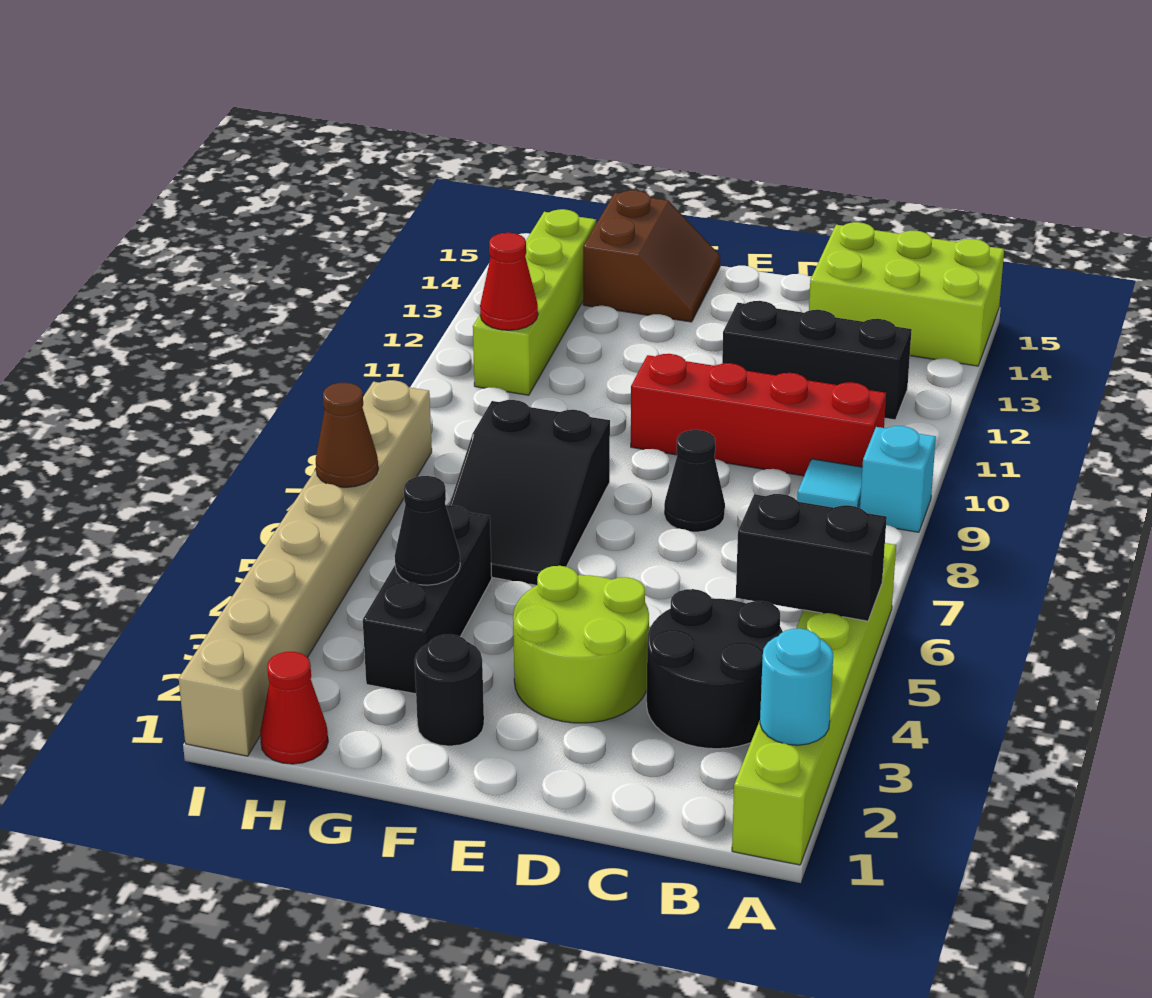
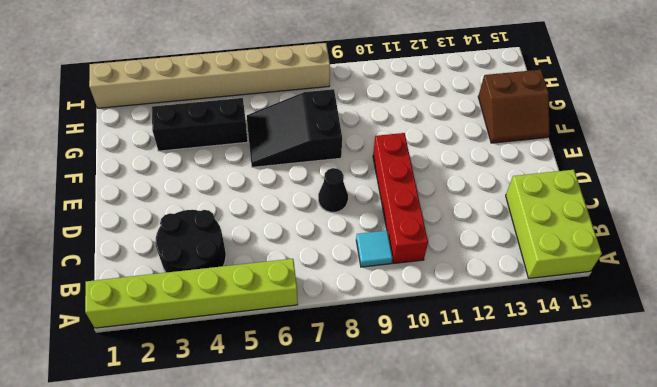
none -> cyan 1x1 brick [860,426,936,532]
none -> black 1x3 brick [722,301,912,420]
none -> lime 2x2 round brick [513,566,649,723]

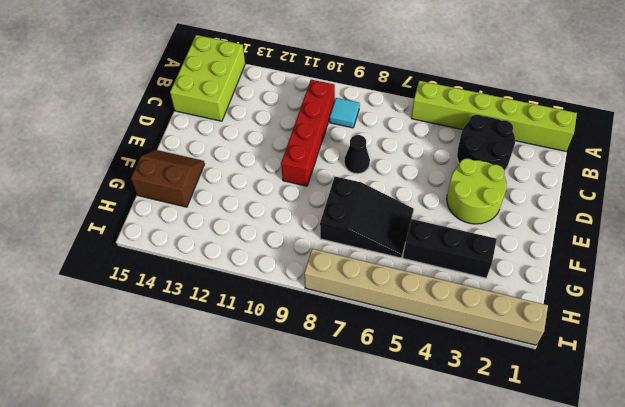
none -> cyan 1x1 brick [860,426,936,532]
none -> black 1x3 brick [722,301,912,420]
none -> black 1x1 round brick [415,635,484,746]

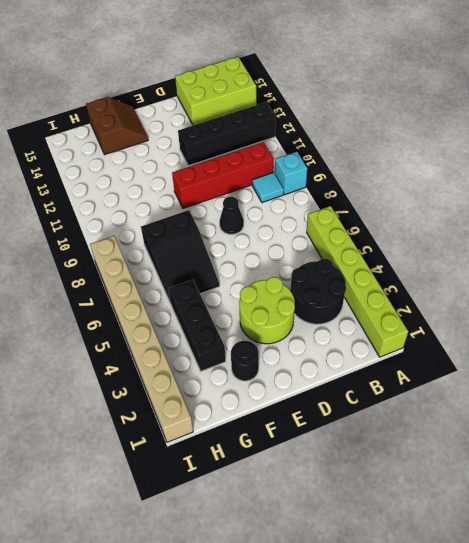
black 1x4 brick [178,102,276,166] -> black 1x3 brick [722,301,912,420]
none -> red 1x1 cone [260,652,328,764]
none -> lime 1x4 brick [473,209,596,395]
none -> cyan 1x1 round brick [760,628,833,745]

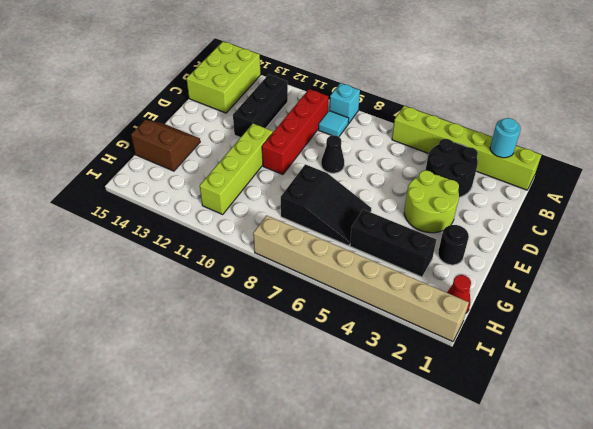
lime 1x4 brick [200,124,273,214] -> lime 1x4 brick turned to [473,209,596,395]
none -> black 1x2 brick [736,494,887,621]
none -> black 1x1 cone [395,476,460,585]
none -> red 1x1 cone [480,233,538,330]

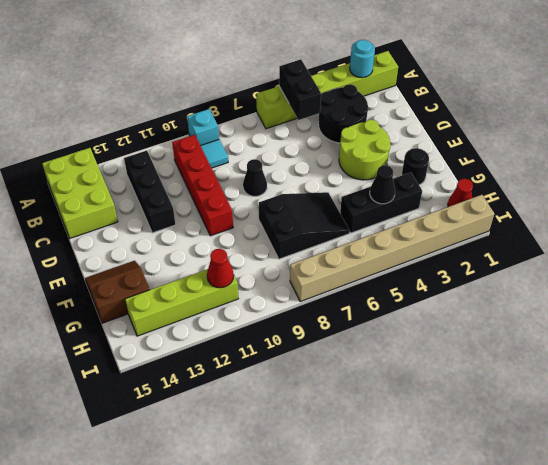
none -> brown 1x1 cone [316,383,378,487]

